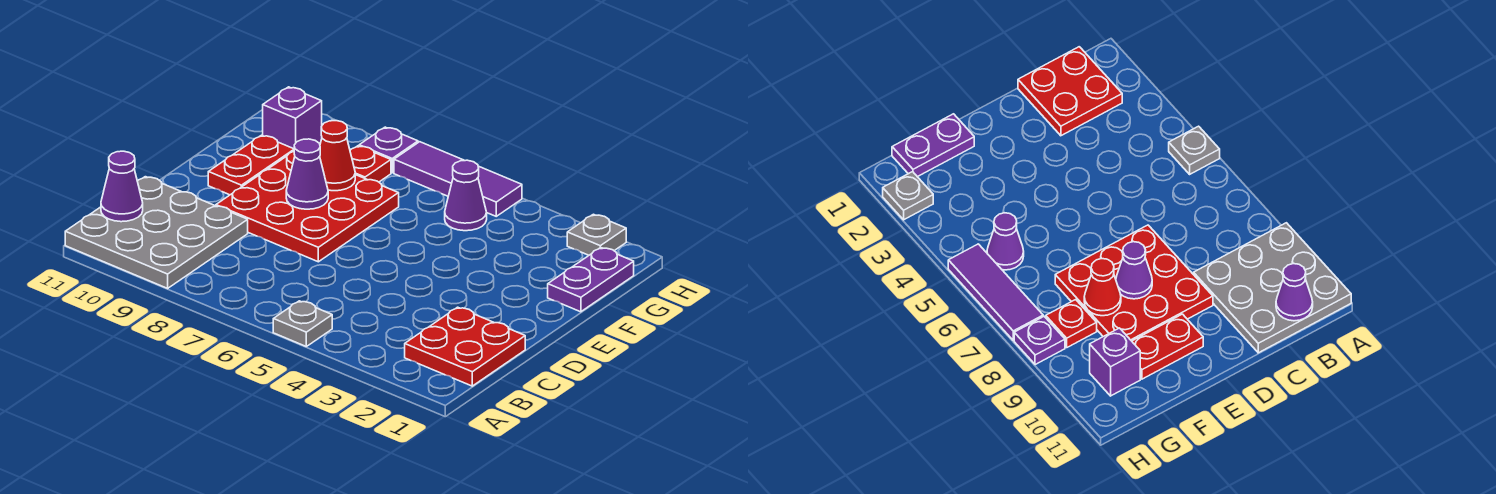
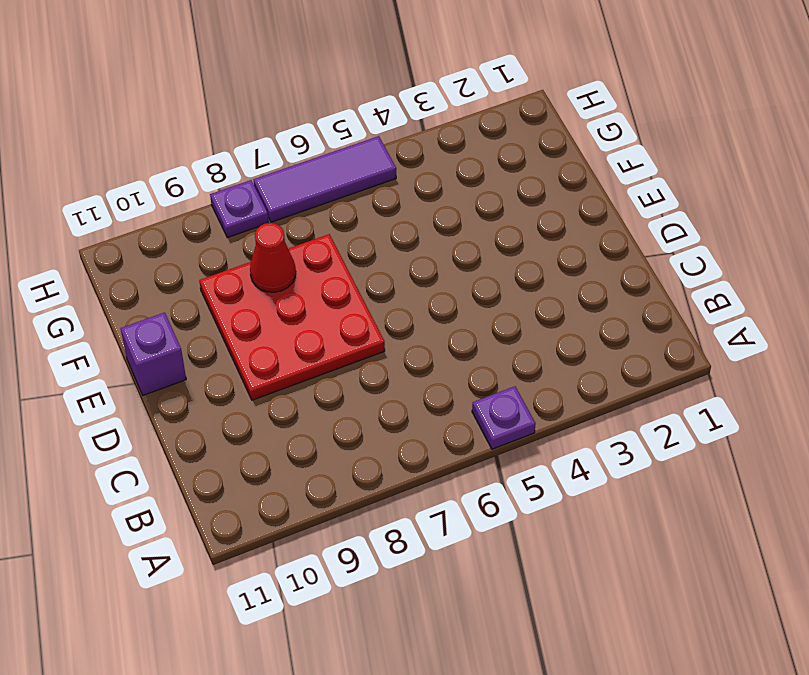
purple 1x1 plate [472,386,536,449] -> grey 1x1 plate [273,301,332,346]
purple 1x1 brick [121,313,186,395] -> purple 1x1 brick moved to [263,87,322,149]
none -> grey 3x3 plate [65,177,248,288]
none -> red 2x2 plate [405,307,525,386]
none -> red 1x2 plate [208,135,294,195]

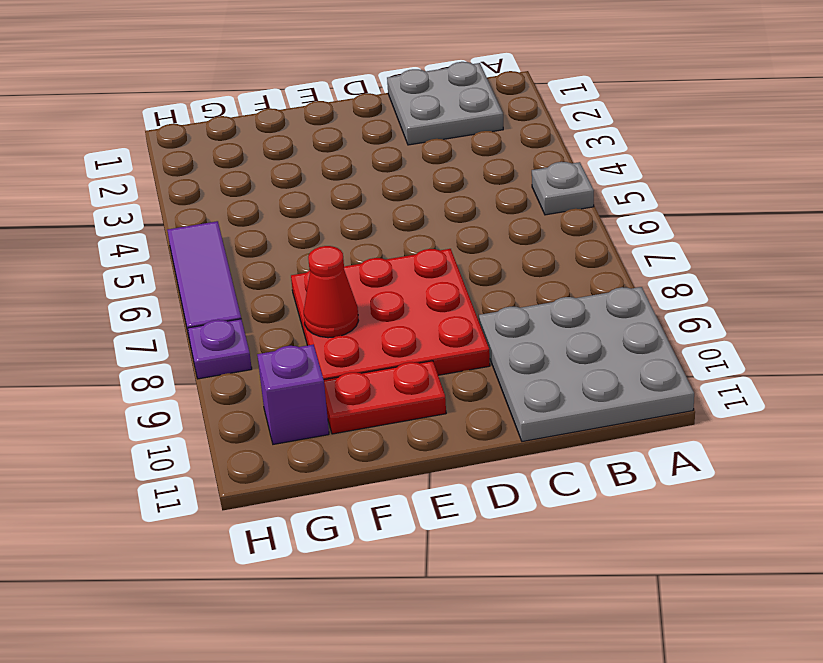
grey 2x2 plate [387,62,503,145] -> red 2x2 plate [405,307,525,386]
none -> purple 1x2 plate [548,247,634,312]
none -> purple 1x1 cone [445,160,487,231]
none -> red 1x1 plate [350,146,391,182]

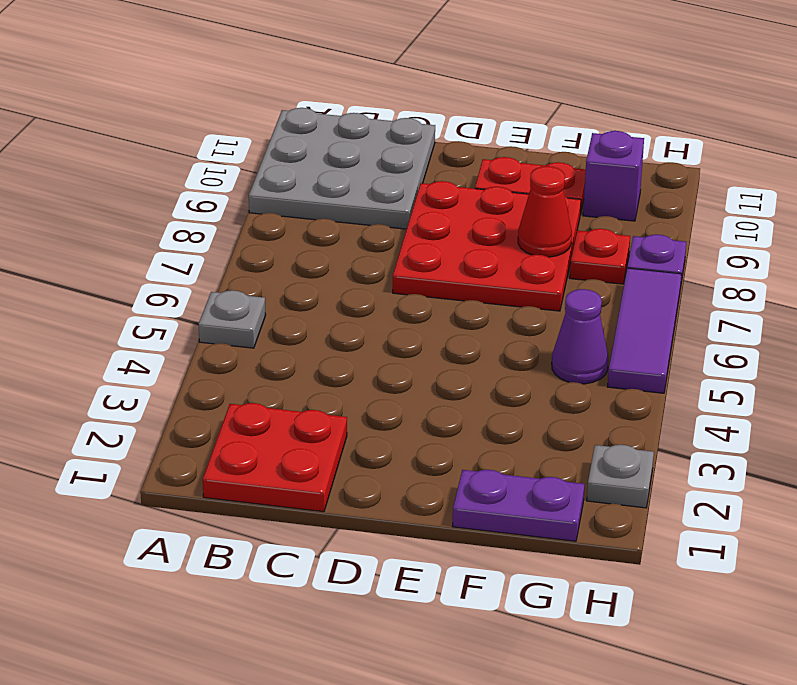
none -> purple 1x1 cone [101,151,143,222]
none -> purple 1x1 cone [286,139,328,209]

